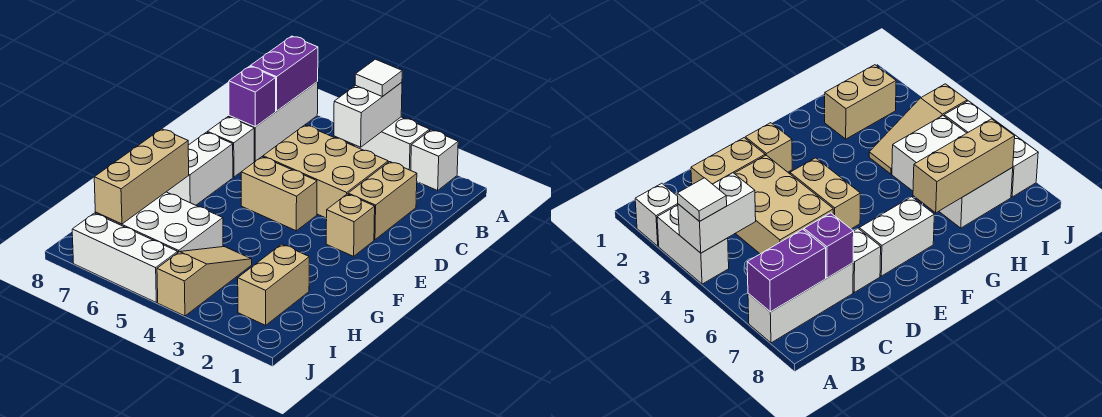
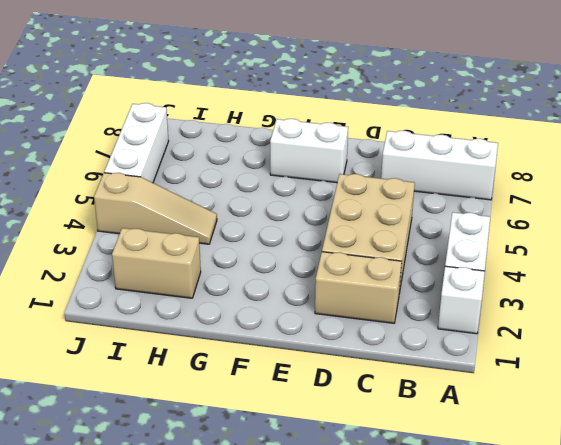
none -> white 1x1 brick [207,117,254,177]
none -> tan 1x1 brick [326,194,375,256]
none -> tan 1x2 brick [241,157,317,231]

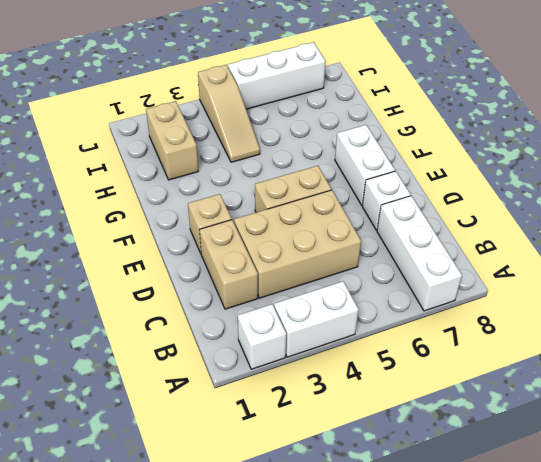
none -> white 2x3 brick [95,192,223,252]
none -> white 1x2 brick [334,82,402,147]
none -> purple 1x2 brick [250,36,318,111]

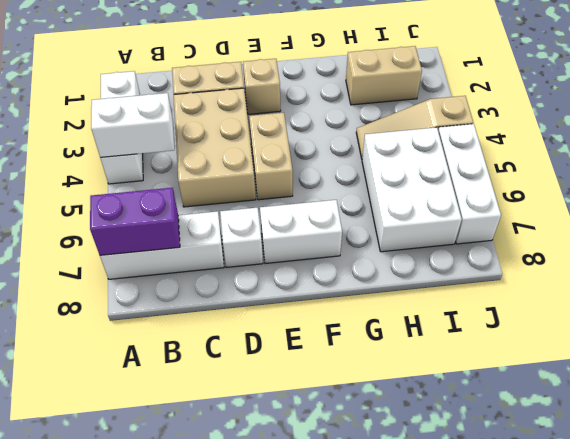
none -> purple 1x1 brick [229,66,276,127]
none -> tan 1x3 brick [94,129,189,224]
none -> white 1x1 tile [355,59,402,96]

